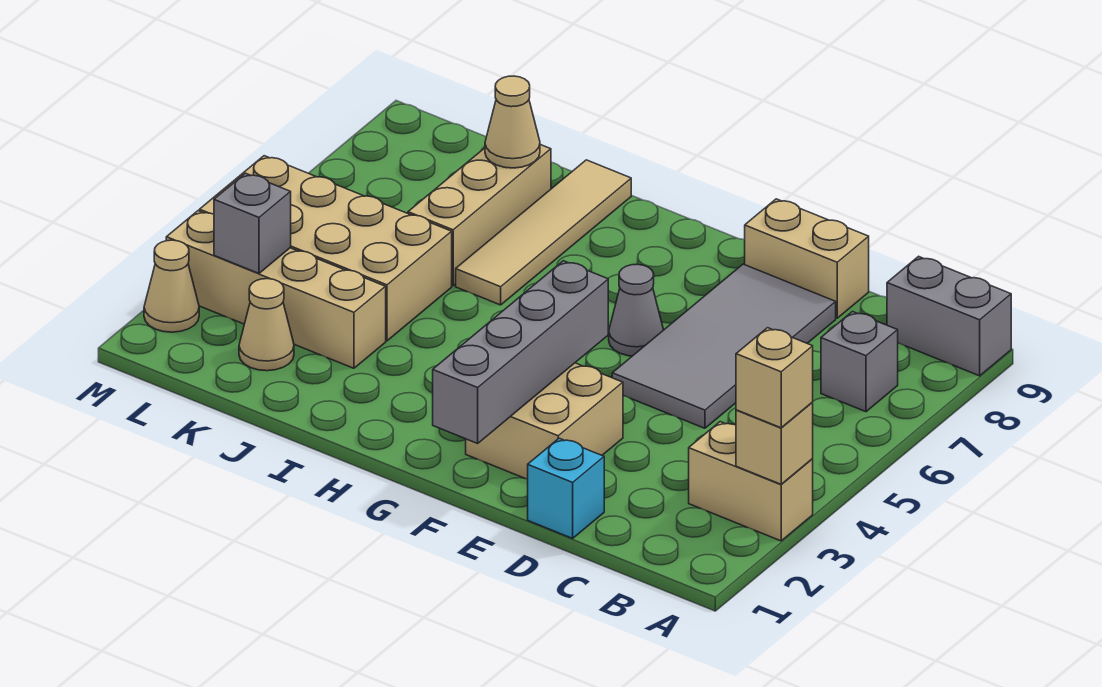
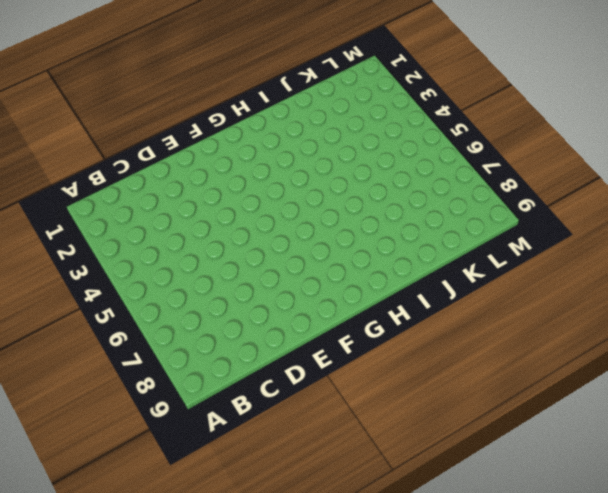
none -> tan 1x2 brick [689,422,813,541]
none -> grey 1x2 brick [887,256,1011,376]
none -> grey 1x1 brick [821,312,898,412]

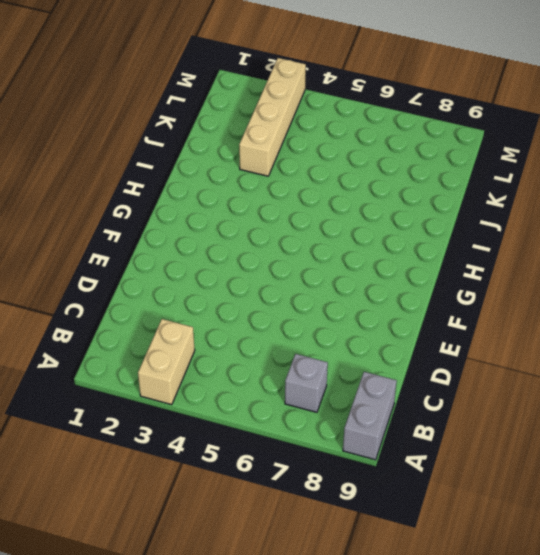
none -> cyan 1x1 brick [528,438,604,538]
none -> grey 2x4 tile [612,264,836,428]
none -> tan 1x2 brick [745,199,869,318]

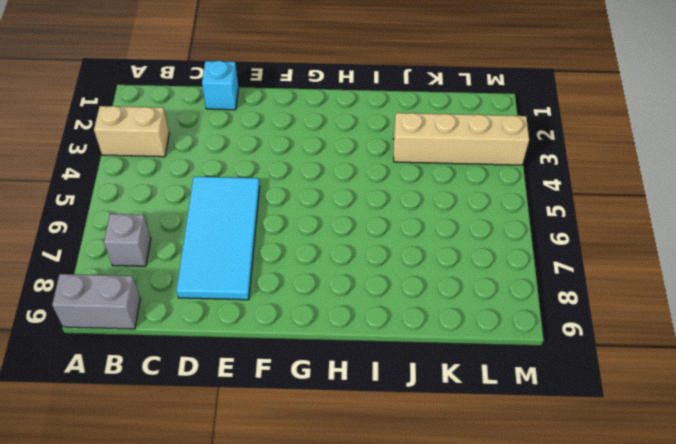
cyan 2x4 tile [177,177,260,300] -> grey 2x4 tile [612,264,836,428]
none -> tan 1x2 brick [745,199,869,318]
none -> tan 2x2 brick [466,363,623,479]
none -> grey 1x1 cone [609,264,663,356]

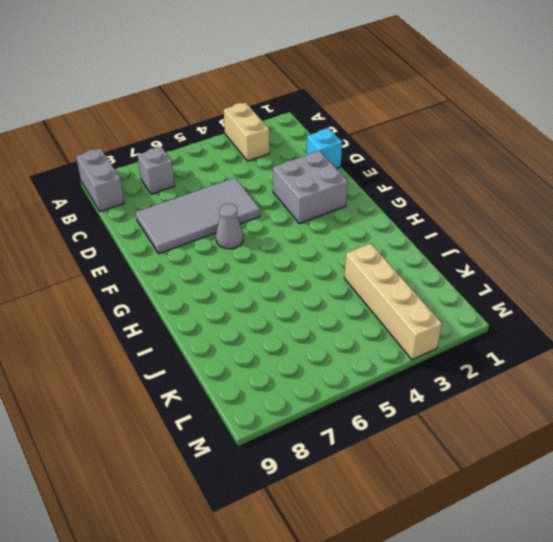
grey 2x2 brick [273,151,348,224] -> tan 2x2 brick [466,363,623,479]
none -> tan 1x2 brick [745,199,869,318]
none -> tan 1x4 tile [456,160,631,305]
none -> tan 2x4 brick [199,156,452,341]

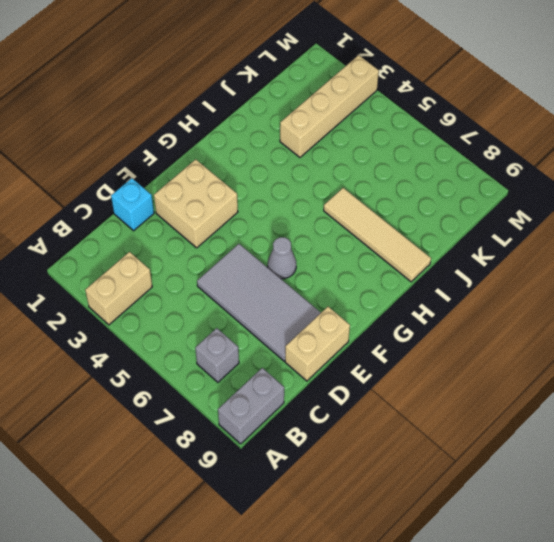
none -> tan 2x4 brick [199,156,452,341]
none -> tan 1x3 brick [408,145,551,286]
none -> tan 1x1 cone [239,279,294,371]

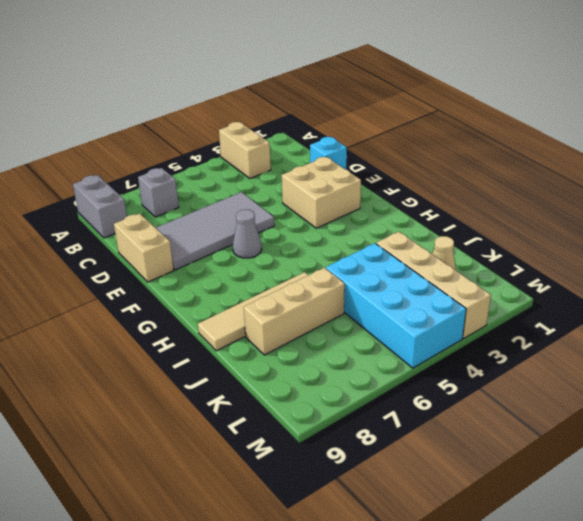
cyan 2x4 brick [326,243,466,368] -> tan 2x4 brick [199,156,452,341]
none -> tan 1x1 cone [144,240,199,332]
none -> tan 1x1 brick [736,403,813,484]
none -> grey 1x4 brick [433,261,608,443]

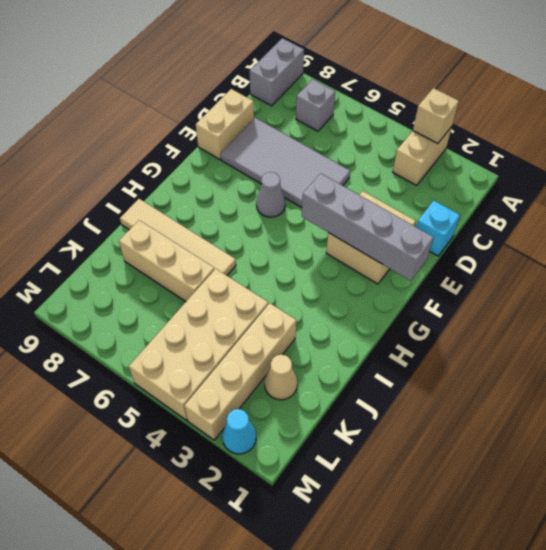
cyan 1x1 cone [222,409,256,454] -> tan 1x1 cone [144,240,199,332]
none -> tan 1x1 cone [485,76,540,168]
none -> grey 1x1 brick [214,173,291,273]
none -> tan 1x1 brick [736,328,813,428]

